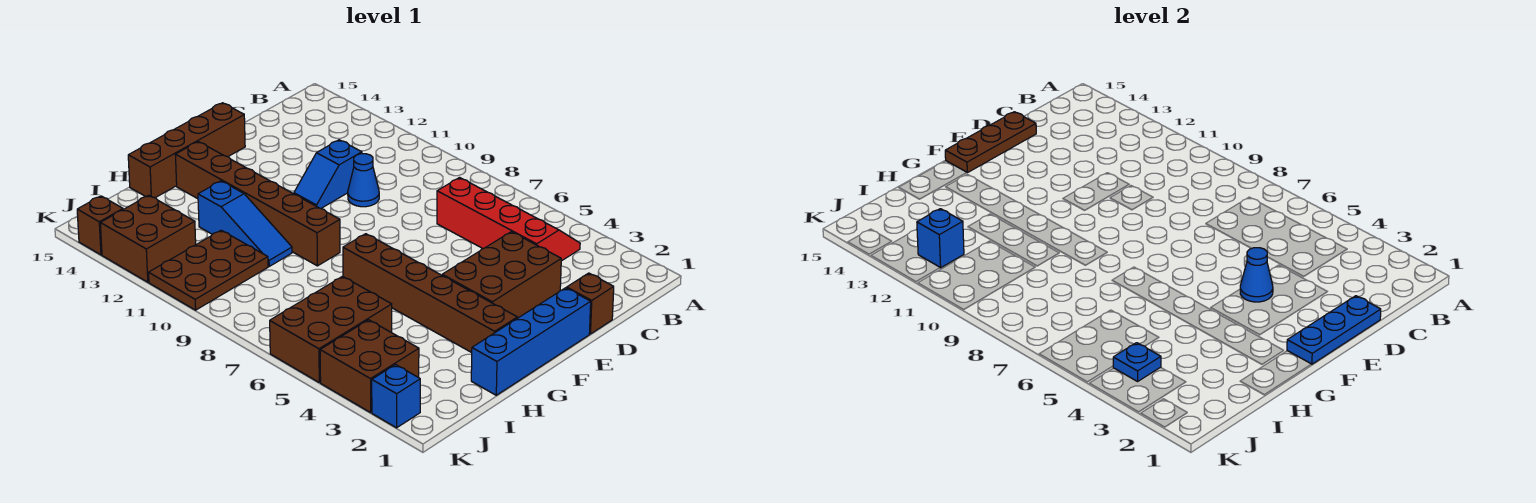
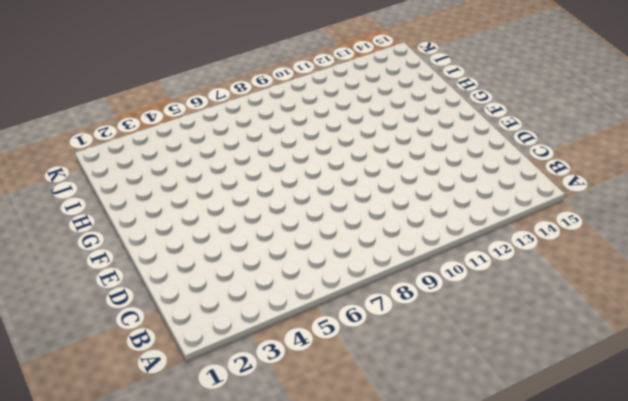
none -> red 2x4 slope [437,178,580,261]
none -> brown 1x1 brick [567,273,614,334]
none -> brown 2x3 brick [442,232,561,318]

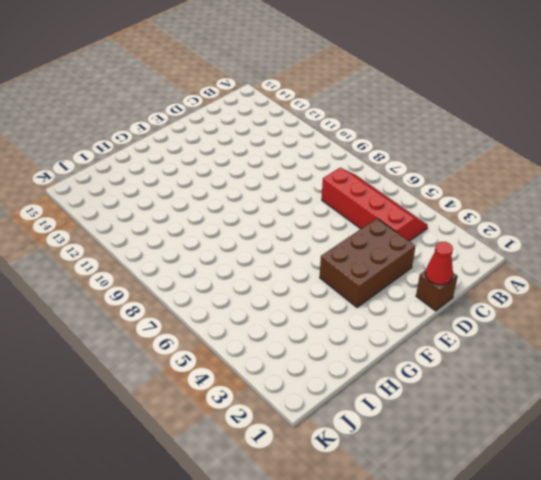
red 1x1 cone [425,242,453,285] -> blue 1x3 plate [1287,296,1381,364]
none -> blue 1x1 cone [348,154,379,207]
none -> blue 1x2 slope [294,140,362,208]
none -> blue 1x4 brick [471,288,591,395]

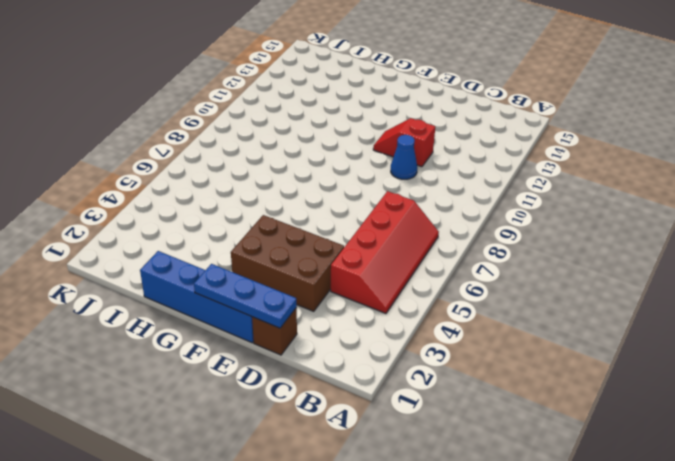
red 1x2 slope [373,118,435,167] -> blue 1x2 slope [294,140,362,208]
none -> brown 1x4 brick [128,103,245,198]
none -> brown 1x6 brick [343,234,517,353]
none -> brown 1x6 brick [175,142,340,266]

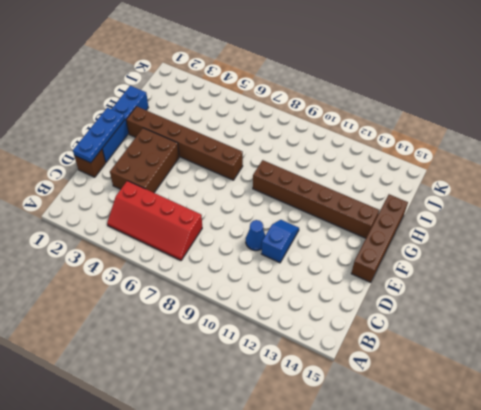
none -> blue 1x3 slope [198,181,292,266]
none -> brown 2x3 brick [270,276,392,382]
none -> brown 2x3 plate [149,230,268,310]

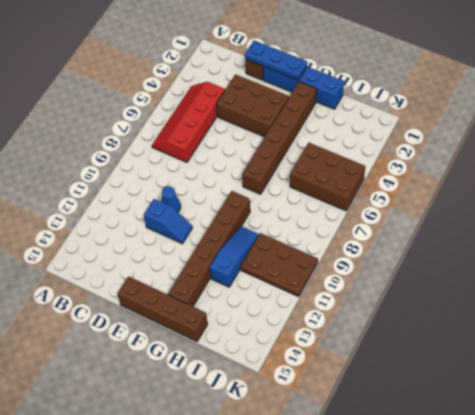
none -> brown 2x2 brick [320,320,419,412]
none -> brown 2x2 brick [100,195,196,282]
none -> blue 1x1 brick [372,365,420,428]

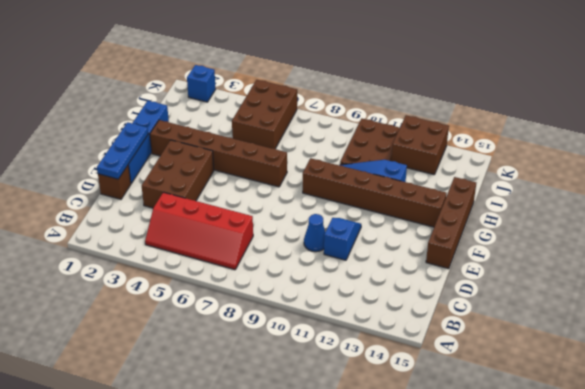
none -> brown 2x2 brick [320,320,419,412]
none -> brown 1x1 brick [77,196,123,255]
none -> brown 1x3 plate [945,112,1036,173]

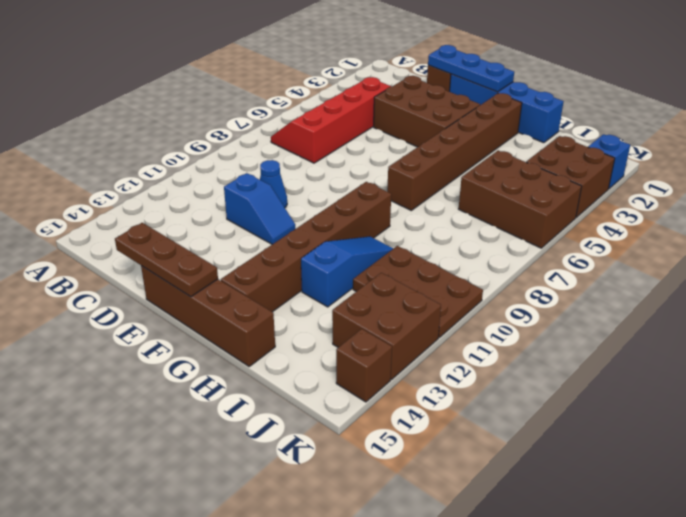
none -> blue 1x1 cone [1240,248,1273,302]
none -> blue 1x1 plate [1113,343,1161,381]
none -> blue 1x1 brick [917,209,964,268]

